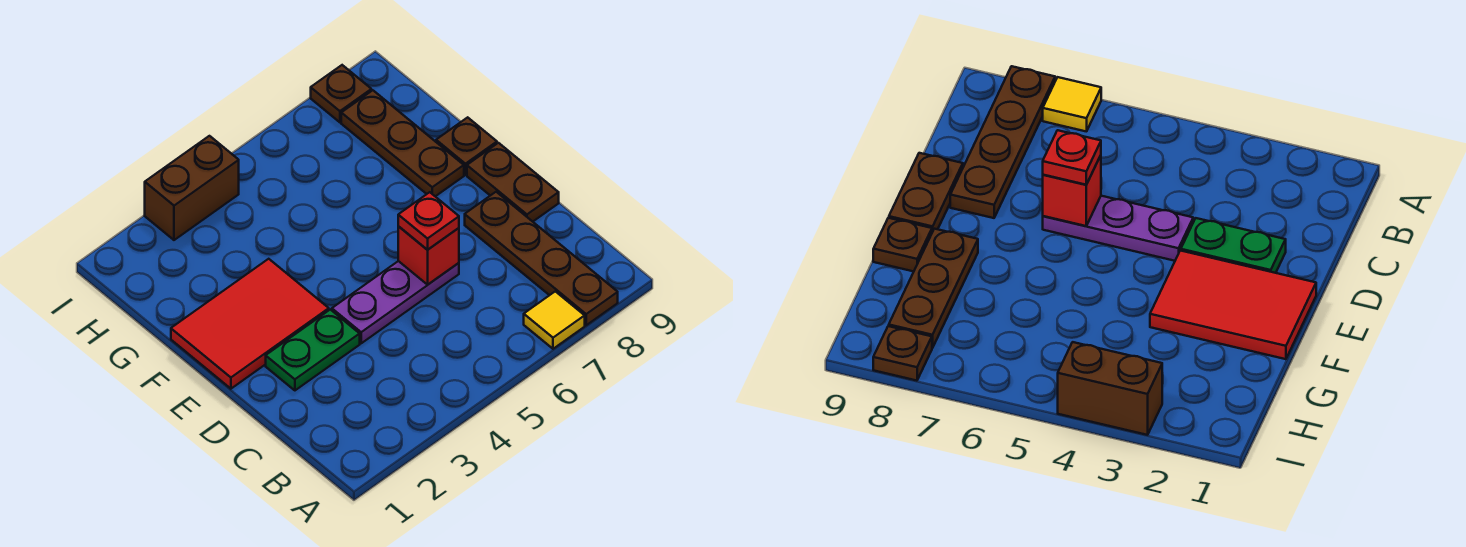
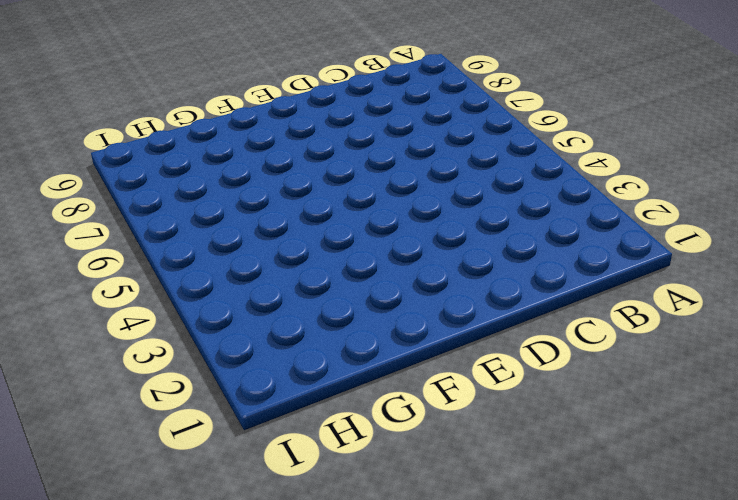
none -> yellow 1x1 tile [524,291,585,349]
none -> brown 1x4 plate [465,192,618,325]
none -> green 1x2 plate [266,310,360,390]

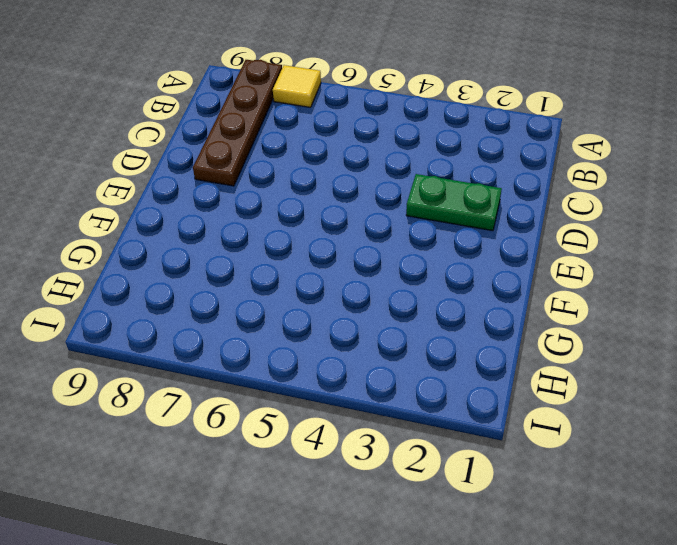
none -> purple 1x3 plate [332,261,459,343]
none -> brown 1x2 plate [467,143,559,222]
none -> red 2x3 tile [171,259,329,389]

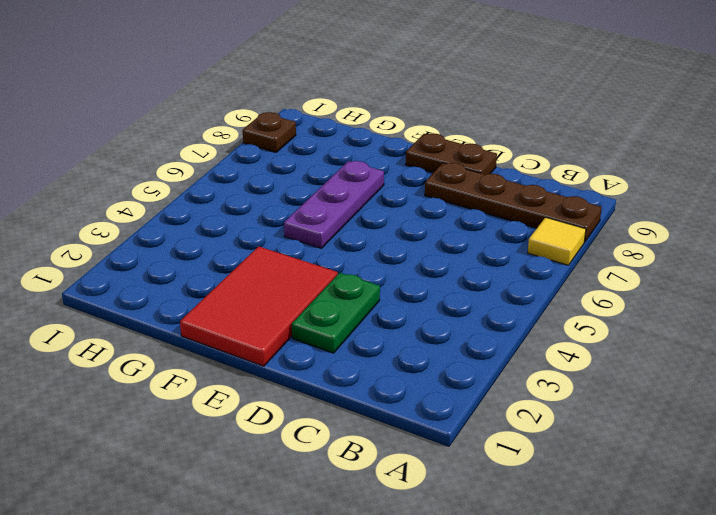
purple 1x3 plate [284,161,384,248] -> purple 1x3 plate moved to [332,261,459,343]
none -> brown 1x3 plate [341,90,464,196]
none -> brown 1x1 plate [436,117,497,175]
none -> brown 1x2 brick [145,136,239,240]

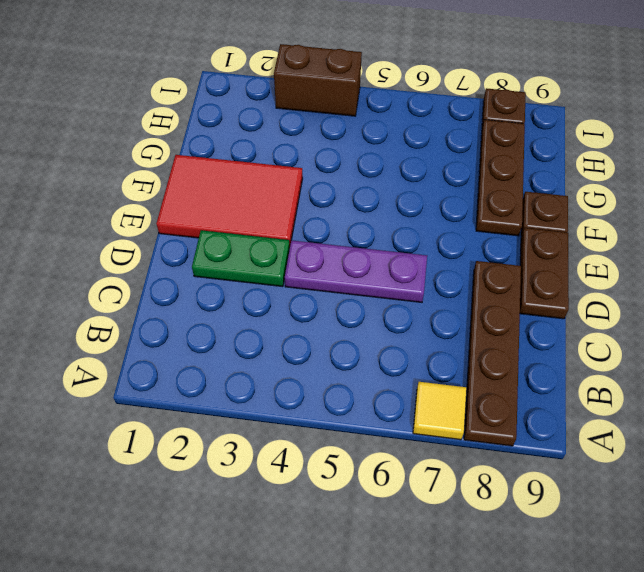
none -> red 1x1 brick [398,226,459,285]
none -> red 1x1 plate [398,192,459,250]

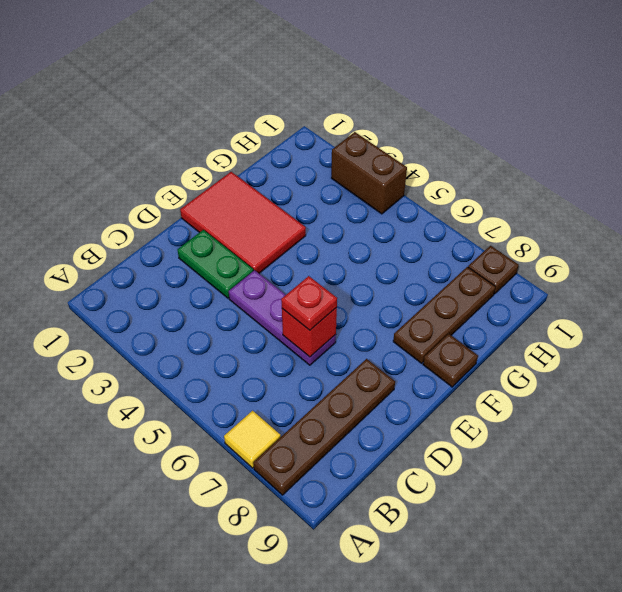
none -> brown 1x2 plate [467,143,559,222]

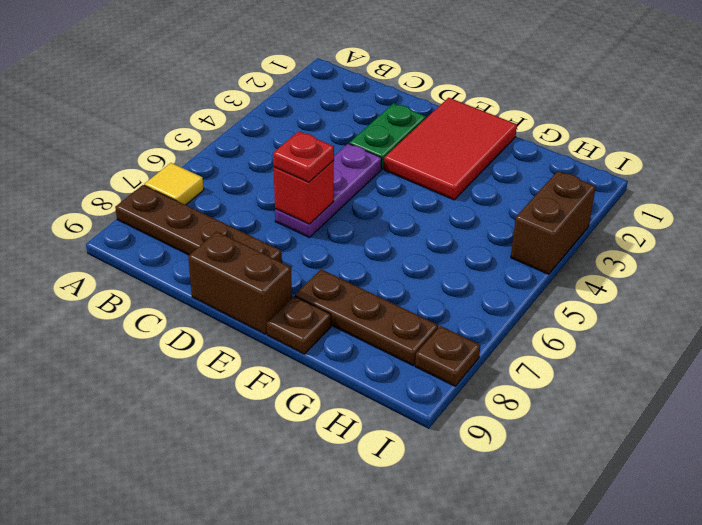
brown 1x2 brick [188,231,292,334] -> brown 1x2 plate [467,143,559,222]

